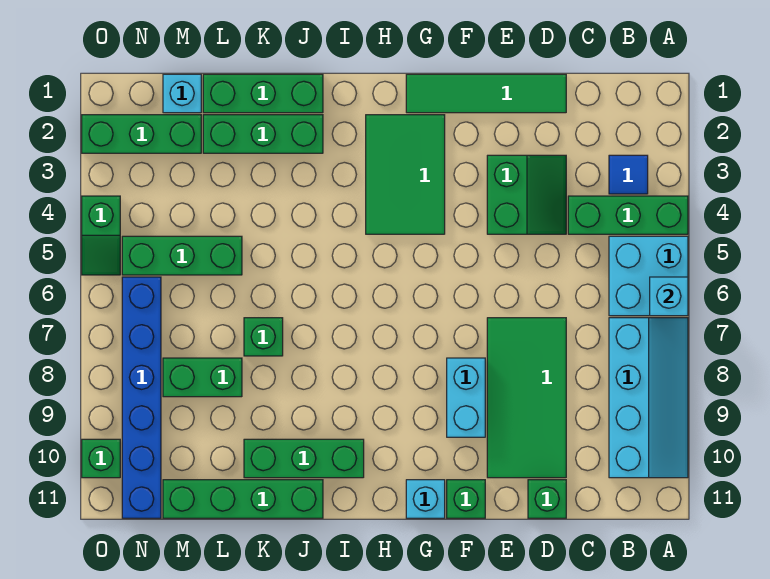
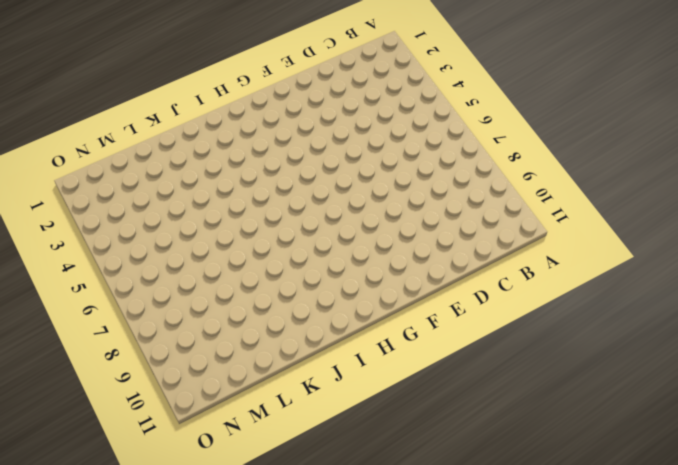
none -> green 1x3 brick [568,196,688,234]
none -> cyan 2x2 brick [609,236,688,316]
none -> cyan 2x4 slope [609,318,688,478]

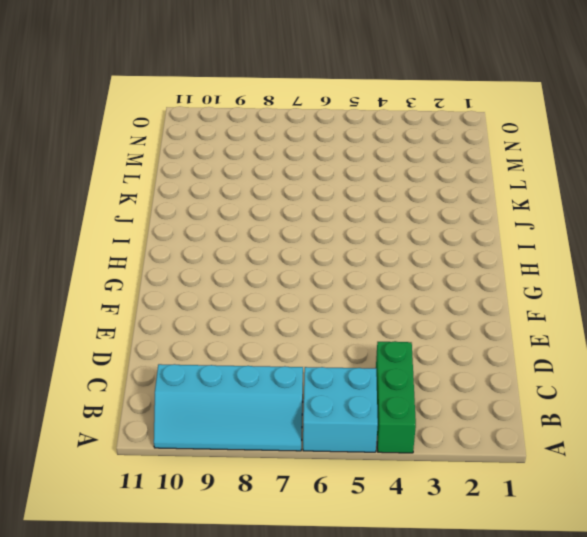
none -> blue 1x1 tile [609,155,648,194]
none -> green 1x4 tile [406,74,566,113]
none -> green 2x2 slope [487,155,566,234]

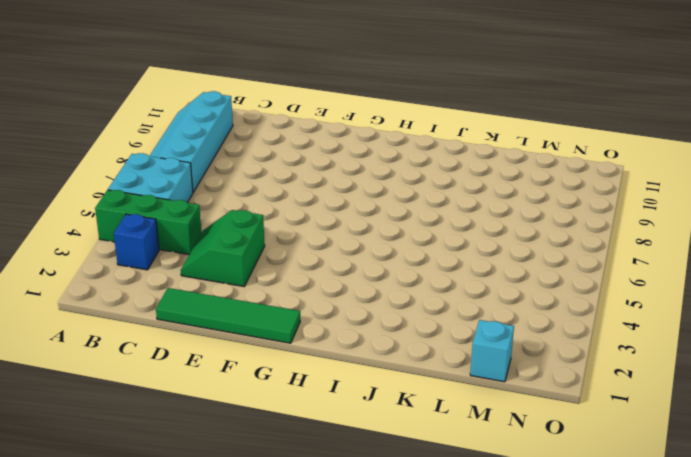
blue 1x1 brick [114,214,159,270] -> blue 1x1 tile [609,155,648,194]
none -> green 2x4 tile [487,318,566,478]
none -> green 1x1 brick [528,480,566,518]
none -> cyan 1x2 brick [447,358,485,437]

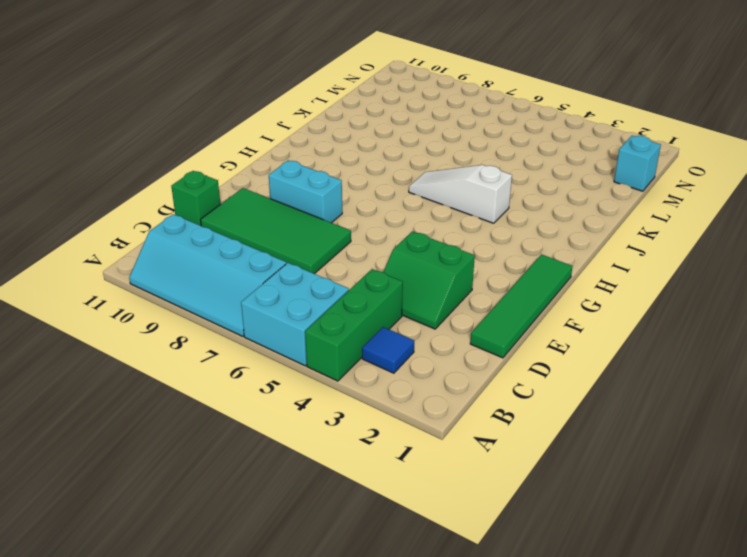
white 1x3 slope [409,165,512,223] -> none
none -> green 1x1 brick [447,480,485,518]
none -> green 2x3 tile [366,115,445,234]
none -> cyan 1x1 brick [406,480,445,518]

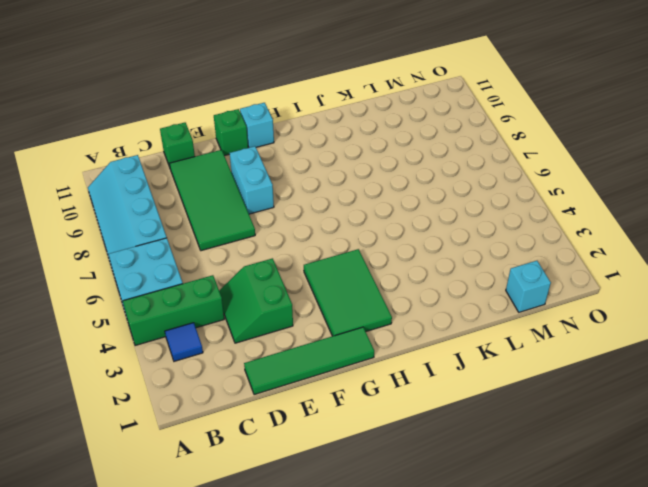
none -> green 1x3 brick [244,439,364,478]
none -> green 1x3 brick [203,74,323,113]
none -> green 1x3 brick [203,115,323,153]

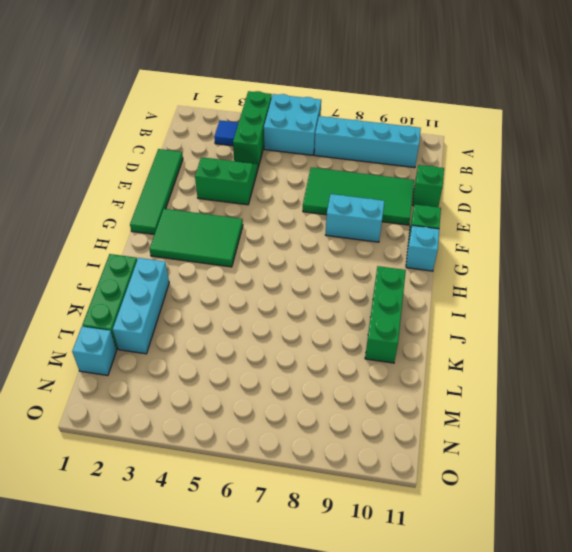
cyan 1x3 brick [113,258,169,354] -> green 1x3 brick [203,115,323,153]
none -> green 1x4 brick [163,480,323,518]
none -> green 1x1 brick [244,318,283,356]
none -> green 1x3 brick [122,236,242,275]

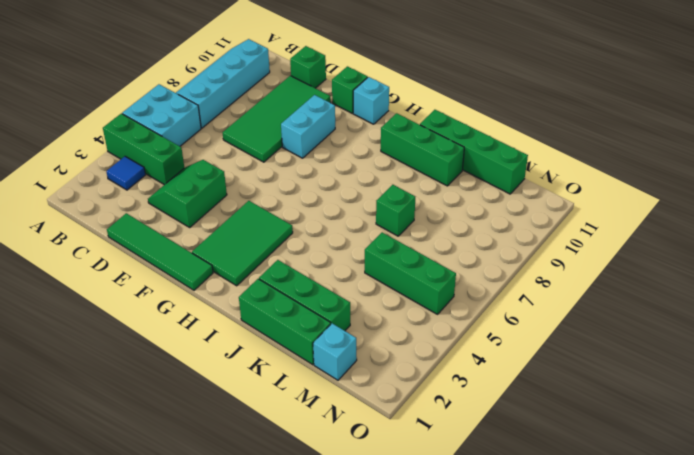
none -> green 1x2 brick [163,358,242,397]
none -> green 1x3 brick [82,115,201,153]
none -> blue 1x6 brick [122,277,161,518]

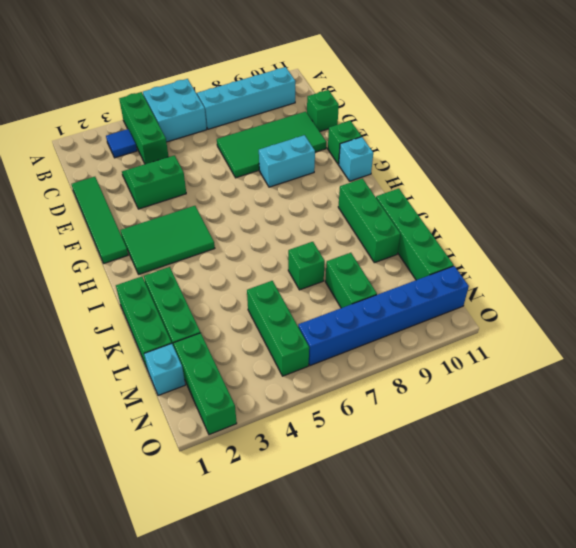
none -> green 1x2 slope [82,196,120,275]
none -> green 1x1 brick [82,439,120,478]
none -> cyan 1x1 brick [650,277,688,316]

